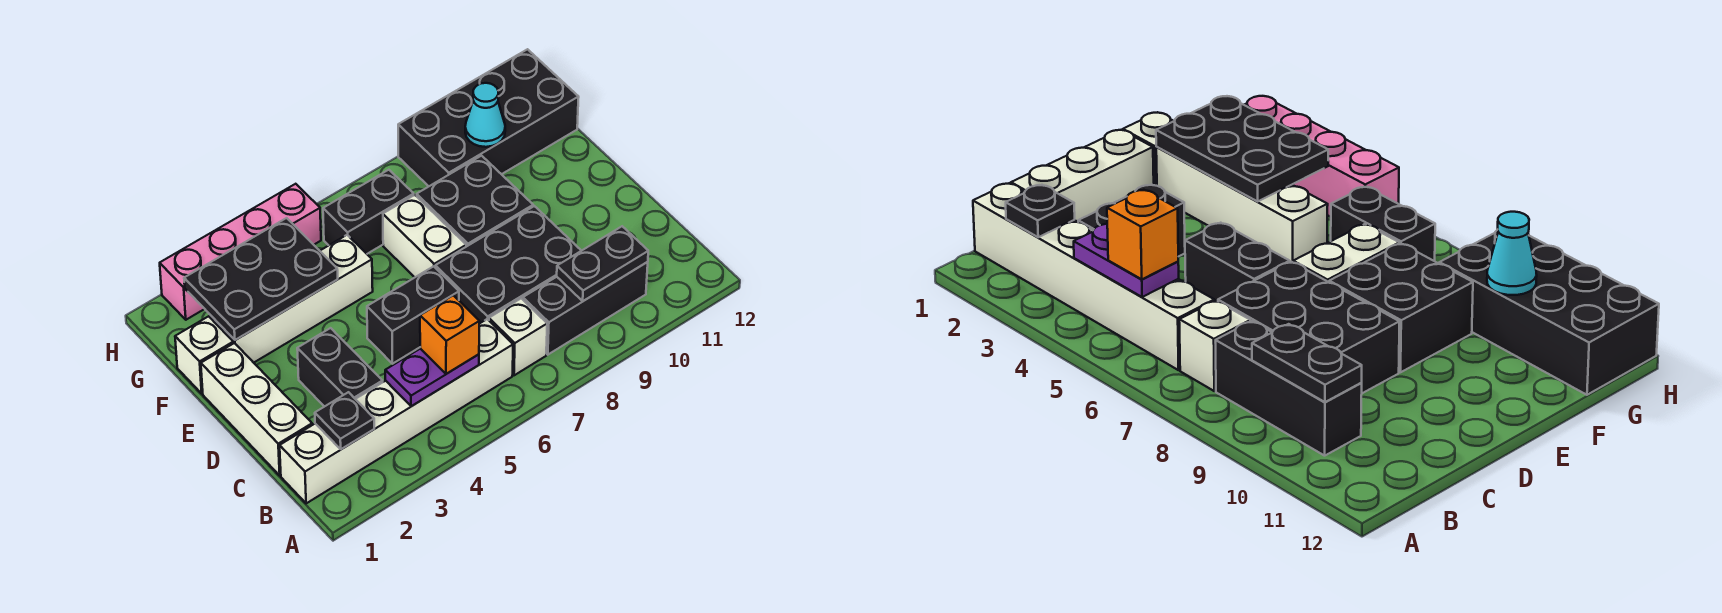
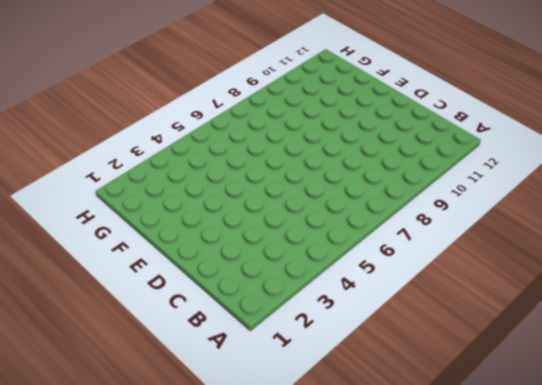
none -> white 1x6 brick [280,319,513,503]
none -> white 1x1 brick [489,298,547,375]
none -> black 1x3 brick [523,262,648,355]

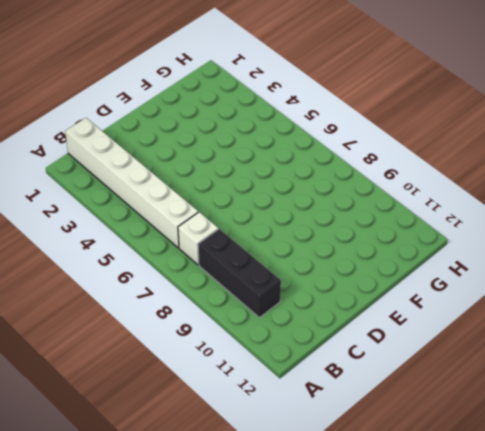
none -> white 1x3 brick [201,343,312,475]
none -> black 1x2 brick [297,328,383,407]
none -> black 2x3 brick [435,206,581,324]

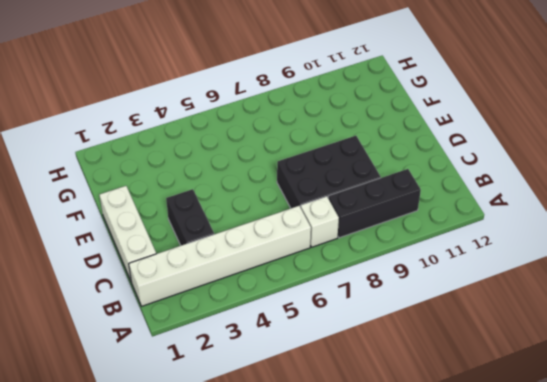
none -> black 1x2 brick [367,266,459,364]
none -> white 1x2 brick [383,195,466,277]
none -> black 2x2 brick [417,156,533,247]

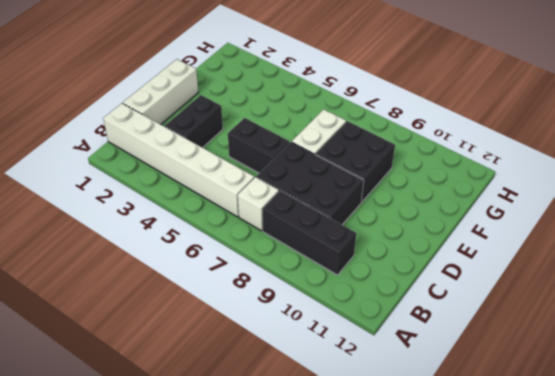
none -> white 1x1 brick [175,316,233,393]
none -> white 1x4 brick [210,235,373,363]
none -> black 1x2 brick [323,170,414,254]

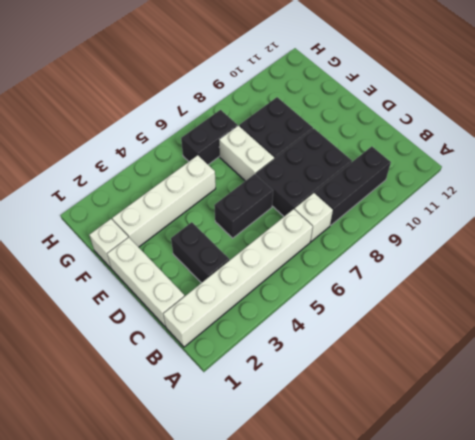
none -> black 2x4 brick [398,49,579,186]
none -> pink 1x4 brick [160,184,321,320]
none -> black 1x1 plate [315,392,374,449]

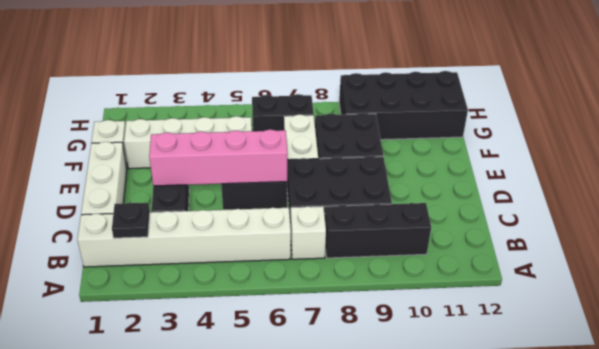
pink 1x4 brick [149,130,287,186] -> pink 1x4 brick moved to [160,184,321,320]
none -> purple 1x2 plate [385,349,479,406]
none -> black 1x2 plate [557,226,648,301]
none -> black 2x3 plate [184,218,338,340]

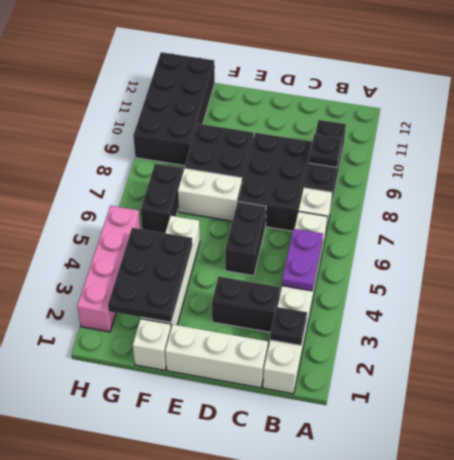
black 1x1 plate [309,134,342,167] -> black 1x2 plate [557,226,648,301]
none -> cyan 1x1 cone [465,83,505,147]
none -> orange 1x1 brick [420,295,479,374]

